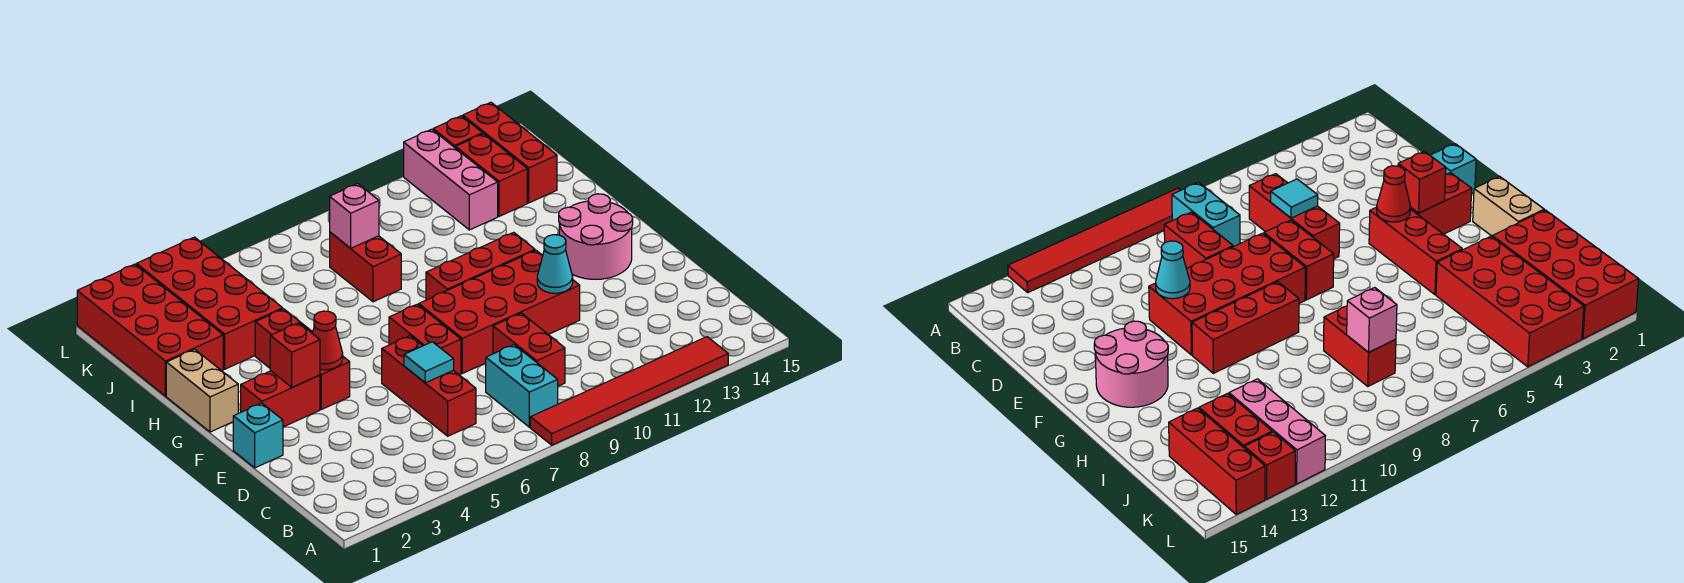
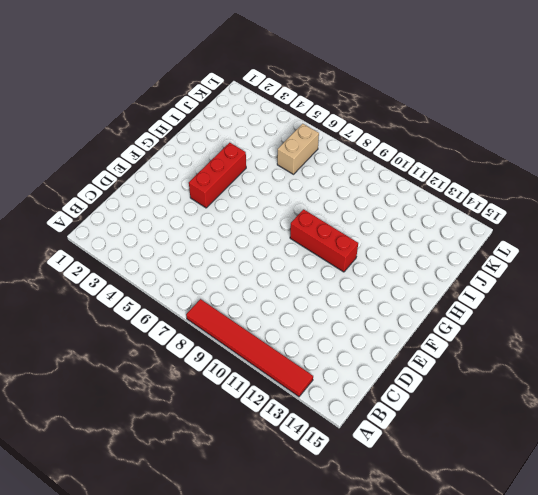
tan 1x2 brick [277,124,319,174] -> tan 1x2 brick moved to [166,349,238,432]
none -> cyan 1x2 brick [486,345,558,427]
none -> red 1x3 brick [382,336,476,436]
none -> red 1x2 brick [493,313,565,386]

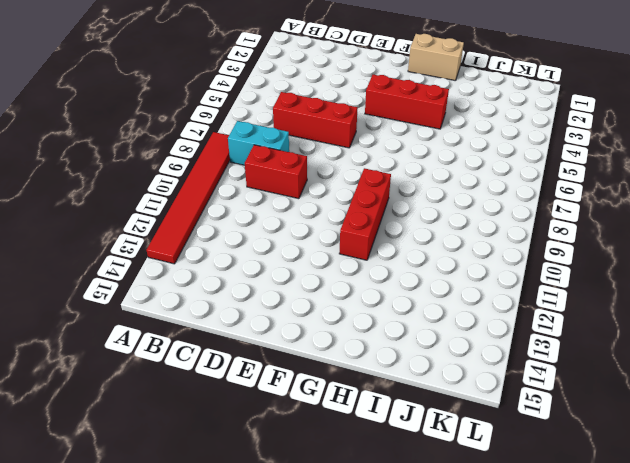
none -> cyan 1x1 brick [233,403,283,468]
none -> red 1x2 brick [389,304,461,375]
none -> red 2x4 brick [419,250,580,373]

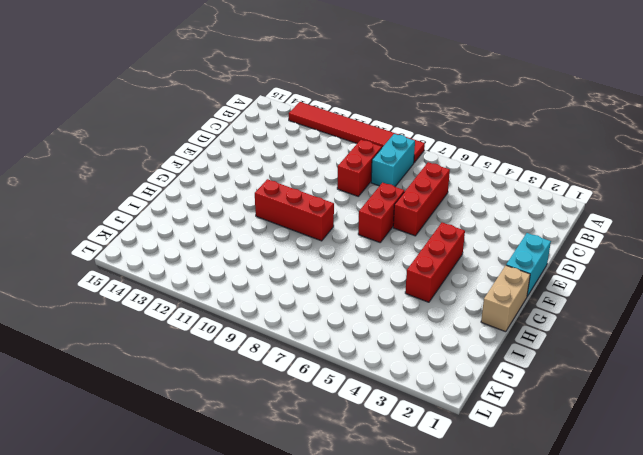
cyan 1x2 brick [506,233,551,296] -> cyan 1x1 brick [233,403,283,468]
none -> red 2x4 brick [419,250,580,373]
none -> red 1x2 brick [241,371,320,427]
none -> pink 2x2 round brick [559,194,633,279]

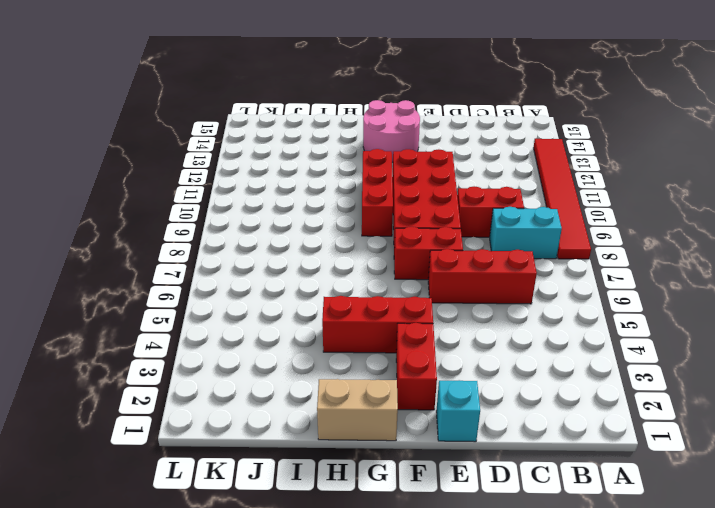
none -> red 2x4 brick [77,264,223,396]
none -> red 2x4 brick [137,237,283,369]
none -> red 1x2 brick [330,232,401,302]

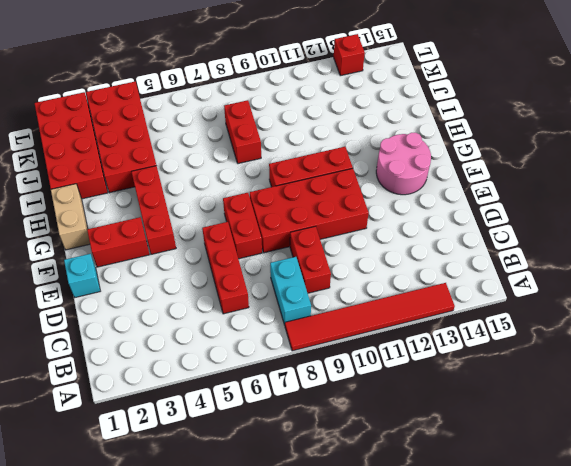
none -> pink 1x3 brick [404,129,498,230]
none -> red 1x2 brick [456,134,527,216]
none -> red 1x3 brick [463,102,557,203]

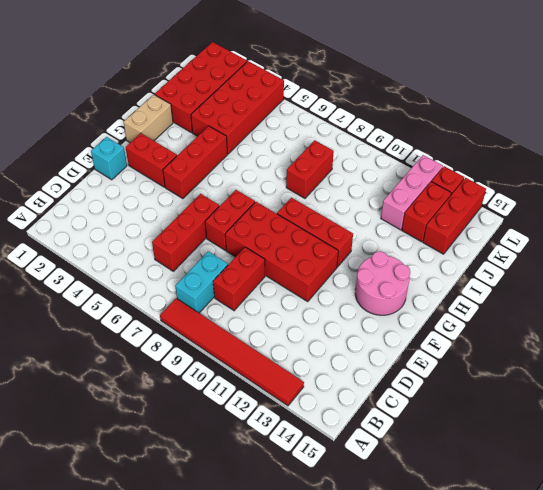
none -> cyan 1x1 tile [404,342,454,383]
none -> cyan 1x1 cone [537,235,573,293]
none -> red 1x1 brick [270,323,320,387]

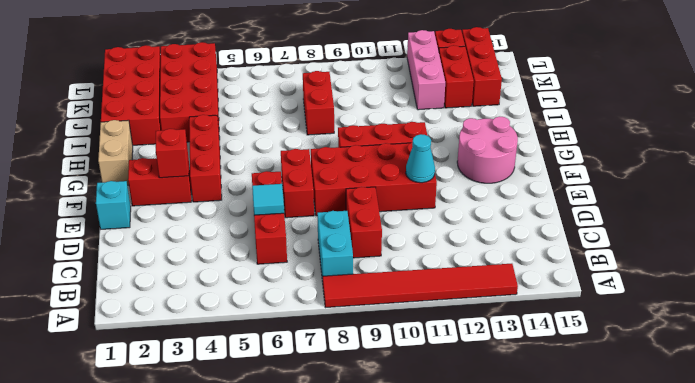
none -> red 1x1 cone [312,311,343,370]
none -> pink 1x1 brick [330,184,379,248]

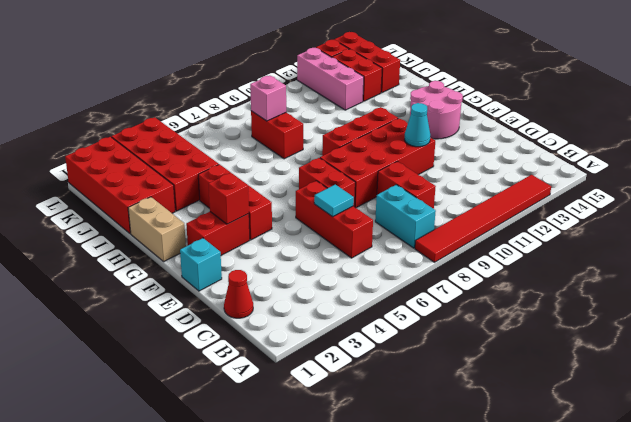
red 1x1 cone [224,270,253,318] -> red 1x1 cone moved to [312,311,343,370]

